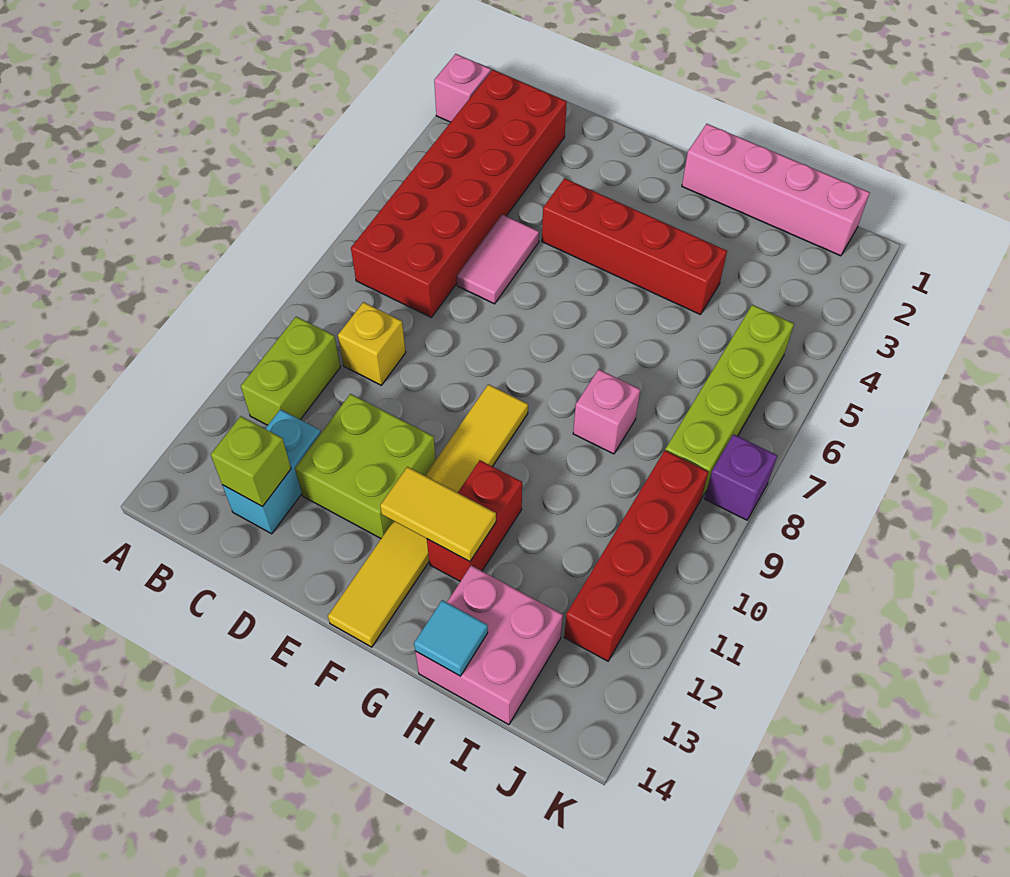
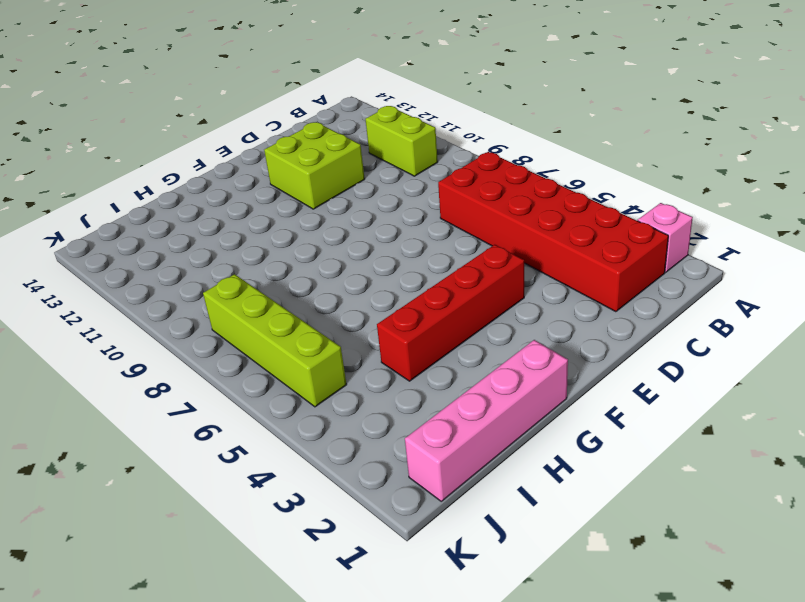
none -> yellow 1x1 brick [338,302,406,385]
none -> cyan 1x2 brick [222,409,321,534]
none -> pink 1x2 tile [457,215,539,304]

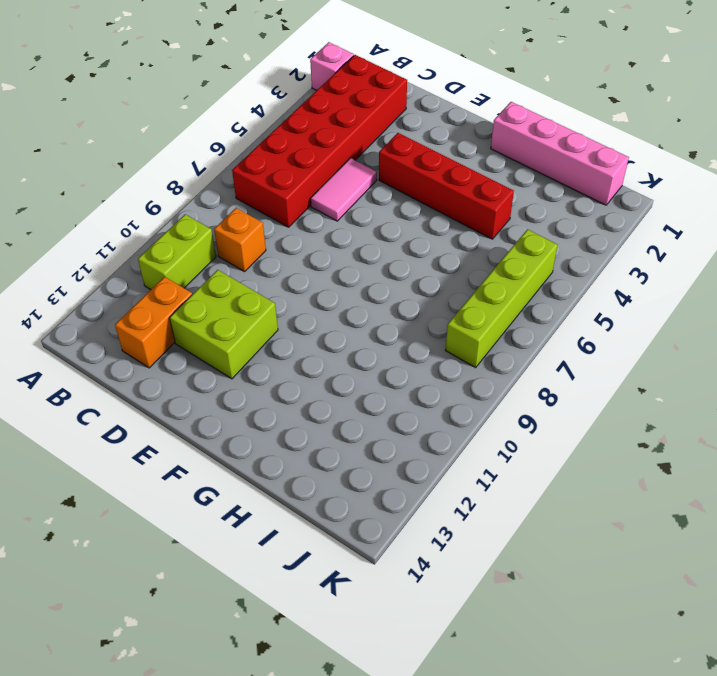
orange 1x1 brick [214,208,266,272] -> yellow 1x1 brick [338,302,406,385]
orange 1x2 brick [115,277,192,368] -> cyan 1x2 brick [222,409,321,534]
none -> yellow 1x6 tile [328,384,528,647]
none -> red 1x2 brick [427,460,522,581]
none -> pink 1x1 brick [573,369,640,454]

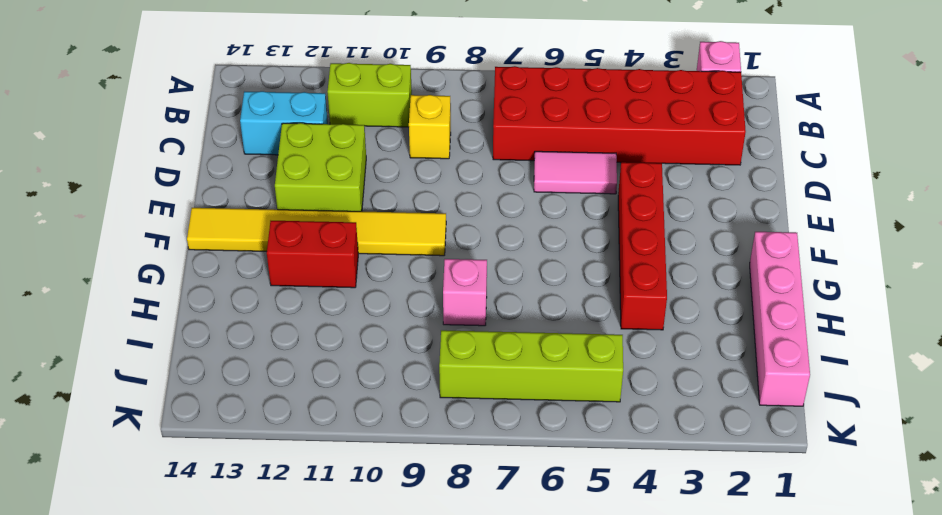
none -> pink 2x2 brick [415,566,563,725]
none -> red 1x4 brick [564,451,708,661]
none -> purple 1x1 brick [704,434,777,520]

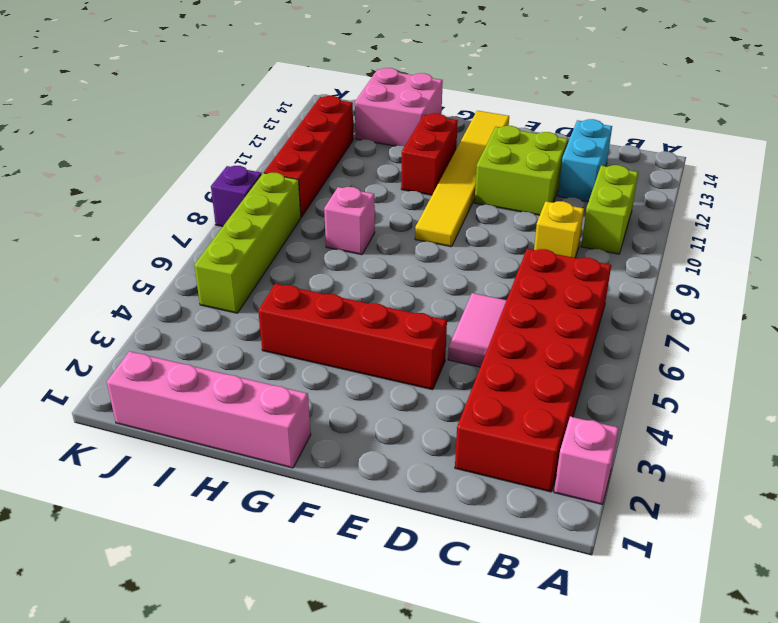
none -> lime 1x1 brick [211,416,291,507]
none -> yellow 1x2 tile [380,467,496,562]
none -> cyan 1x1 tile [414,600,488,676]

